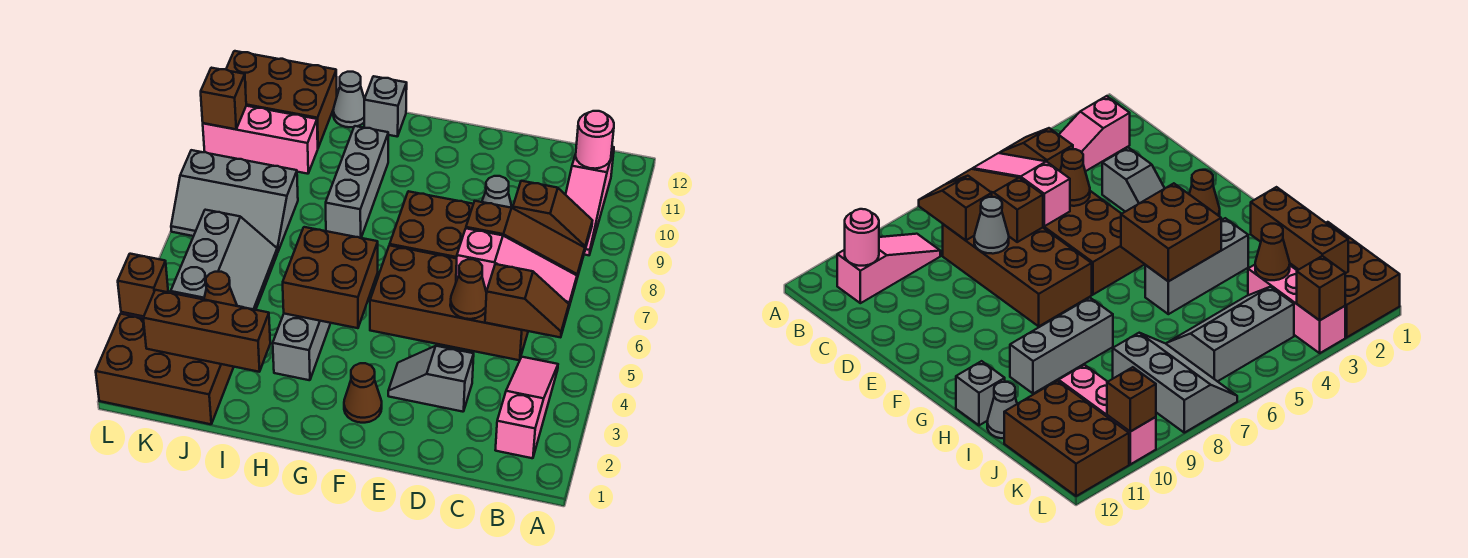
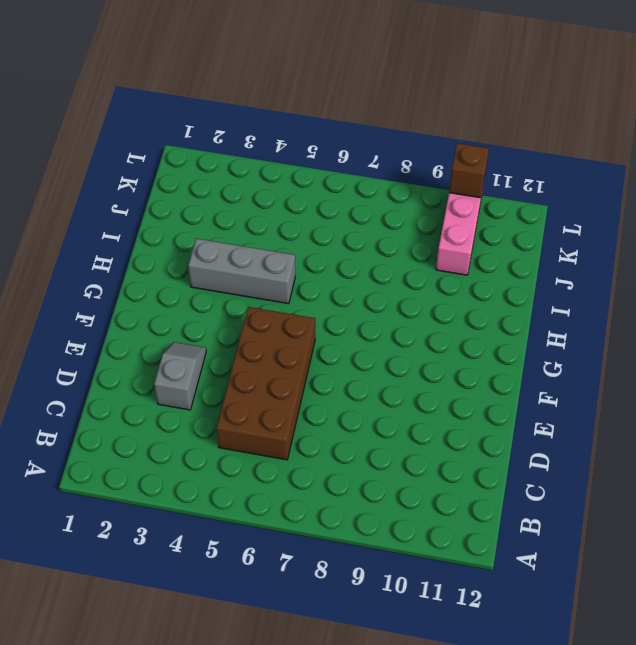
none -> pink 1x3 slope [496,357,558,458]
none -> pink 1x3 slope [566,147,614,255]
none -> brown 2x4 brick [390,191,473,258]

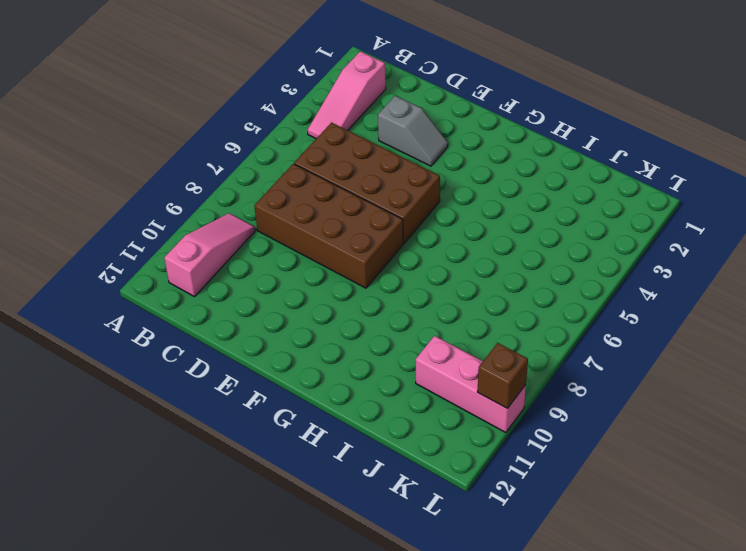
none -> brown 1x1 cone [344,363,382,423]
none -> grey 1x3 brick [273,314,331,380]
none -> grey 1x3 brick [326,126,388,238]

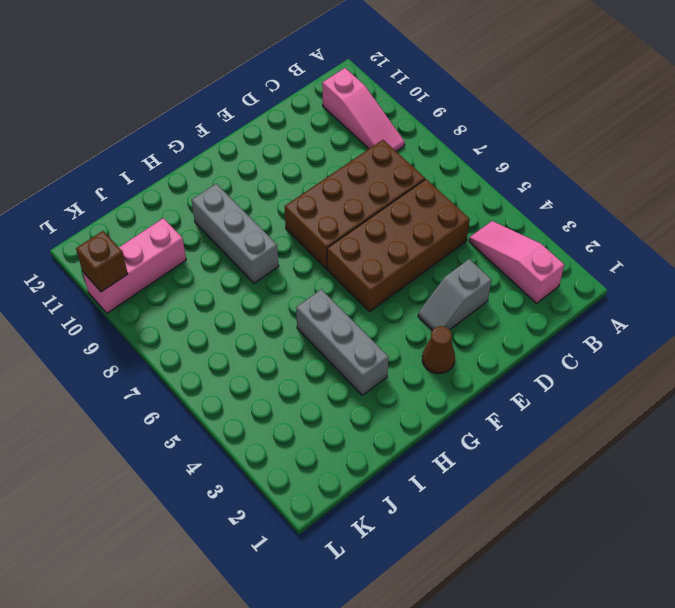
none -> grey 1x1 brick [364,76,407,137]
none -> grey 1x1 cone [333,72,364,127]
none -> brown 2x3 brick [96,314,234,424]

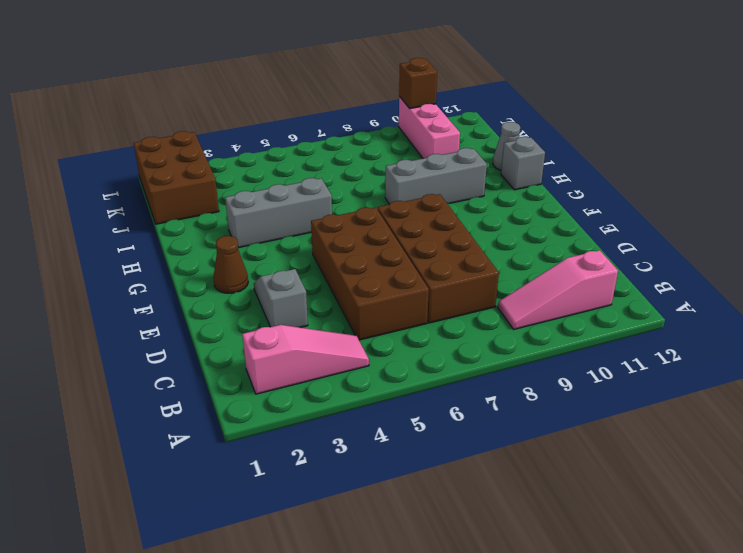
none -> pink 1x3 brick [1248,265,1345,353]
none -> grey 2x3 slope [171,210,277,310]
none -> grey 2x3 slope [171,150,298,253]

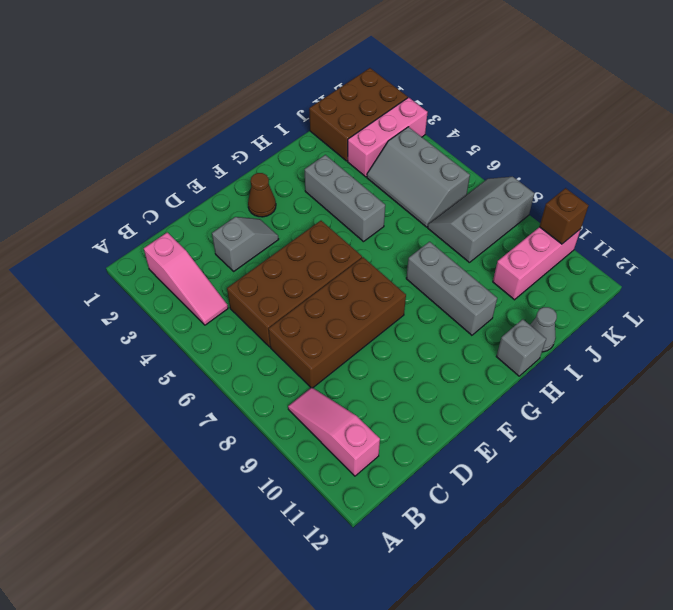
none -> brown 2x3 brick [226,51,337,148]
none -> brown 1x2 slope [485,264,569,337]
none -> pink 1x3 slope [456,229,577,306]

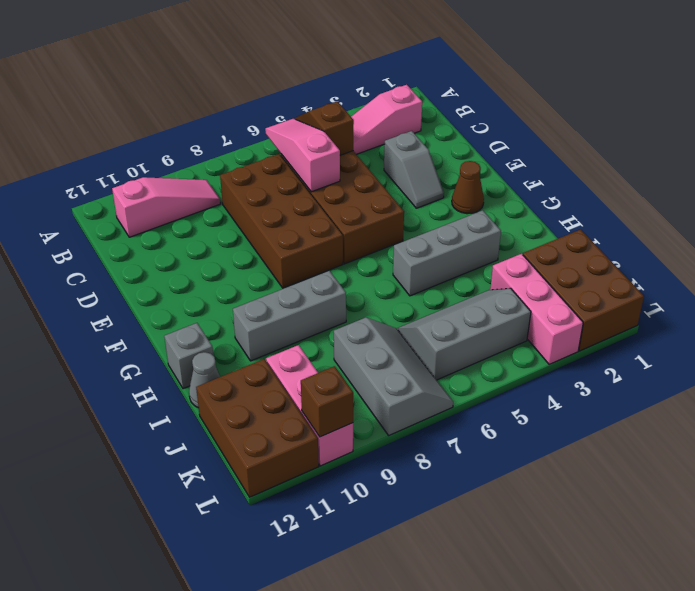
none -> brown 1x3 slope [466,201,585,278]
none -> brown 1x2 slope [513,181,592,249]
none -> pink 1x1 round brick [576,111,614,169]

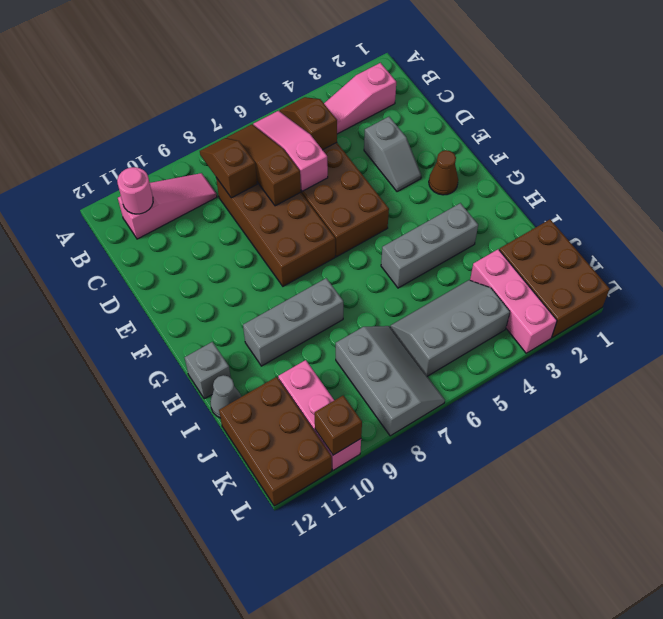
none -> brown 1x1 cone [450,259,487,319]
none -> grey 1x1 cone [482,176,512,208]
none -> brown 2x2 brick [283,227,378,328]

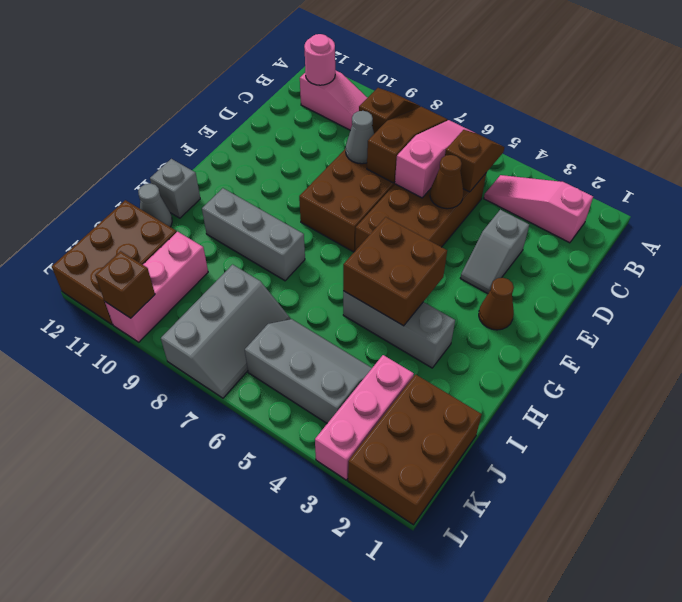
none -> brown 1x3 brick [143,290,270,372]
none -> brown 1x1 cone [204,272,237,306]
none -> brown 1x1 brick [118,254,168,317]

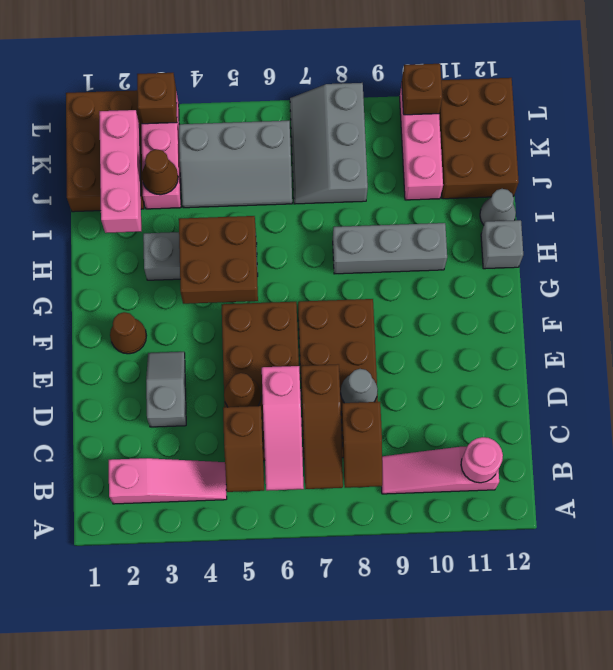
pink 1x3 brick [99,110,141,233] -> brown 1x3 brick [143,290,270,372]

